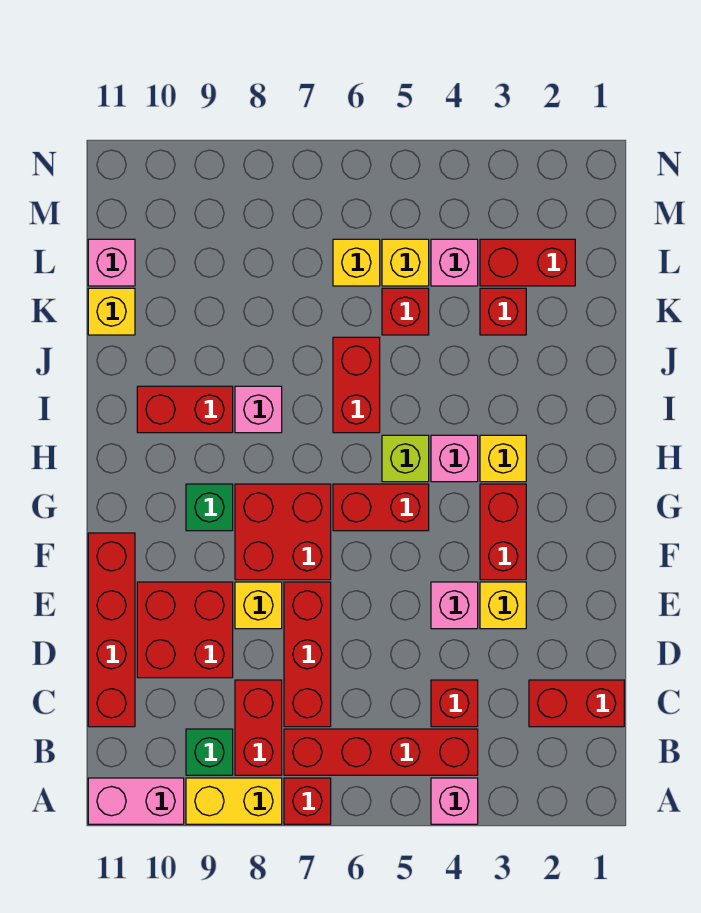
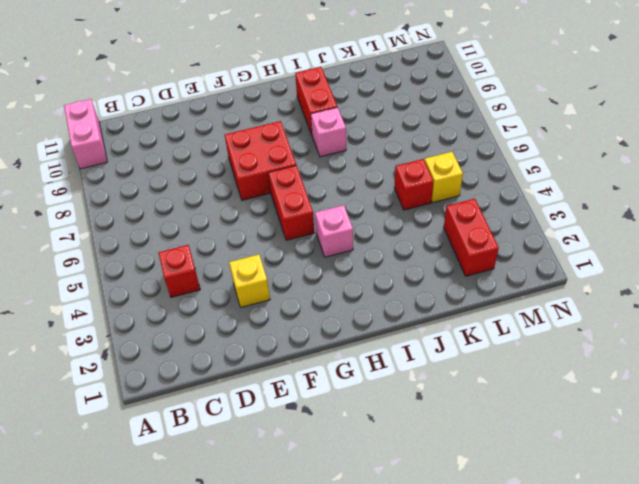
none -> pink 1x1 brick [431,778,478,824]
none -> red 1x1 brick [284,778,331,824]
none -> yellow 1x2 brick [186,778,282,824]
none -> red 1x4 brick [284,729,478,775]

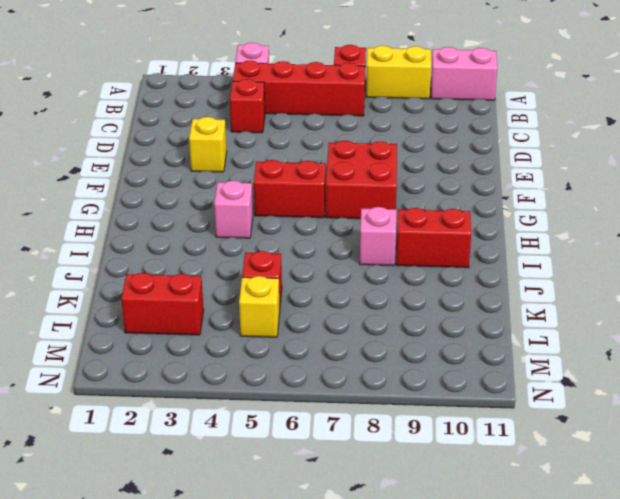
none -> red 1x2 brick [235,680,282,775]
none -> green 1x1 brick [186,729,233,775]
none -> red 1x2 brick [529,680,624,727]
none -> red 1x3 brick [284,582,331,727]

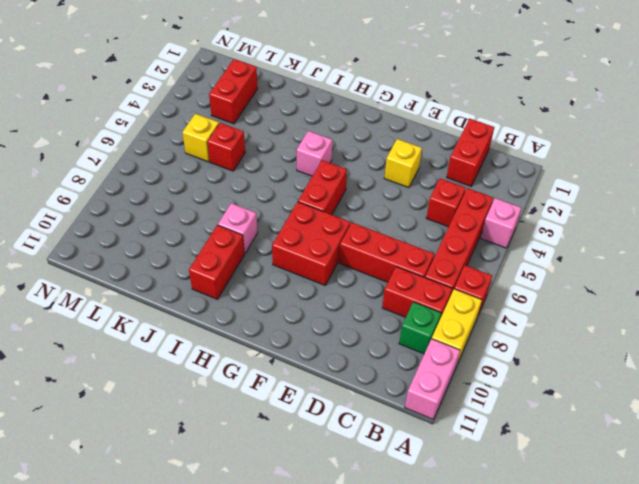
none -> red 1x4 brick [88,533,135,727]
none -> red 2x2 brick [137,582,233,678]
none -> pink 1x1 brick [431,582,478,629]
none -> yellow 1x1 brick [235,582,282,629]

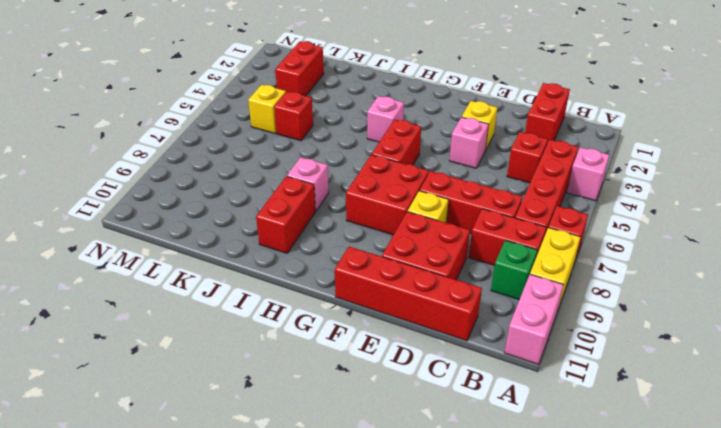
none -> red 1x2 brick [480,484,526,580]
none -> green 1x1 brick [186,484,233,531]
none -> yellow 1x1 brick [480,435,526,482]
none -> lime 1x1 brick [382,435,429,482]

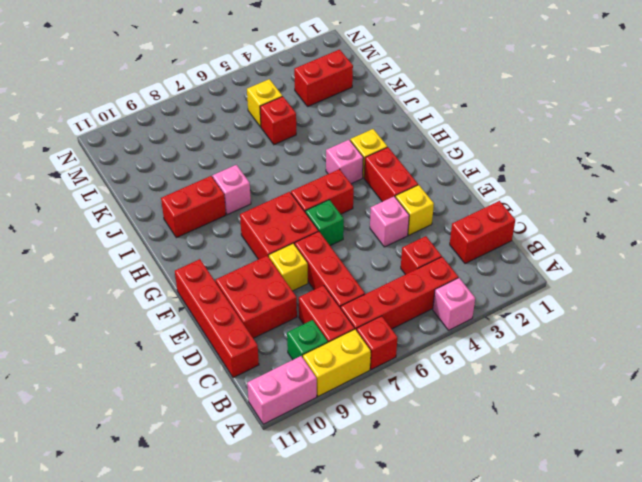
green 1x1 brick [305,200,344,246] -> green 1x1 brick moved to [186,484,233,531]
none -> lime 1x1 brick [382,435,429,482]
none -> red 1x2 brick [333,337,380,433]
none -> red 1x1 brick [480,288,526,335]
none -> yellow 1x1 brick [88,288,135,335]

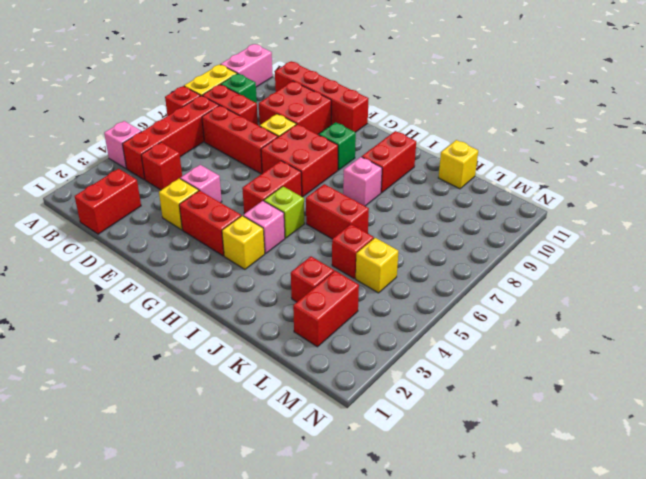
none -> pink 1x1 brick [431,239,478,286]
none -> yellow 1x1 brick [333,239,380,286]
none -> pink 1x1 brick [88,239,135,286]

